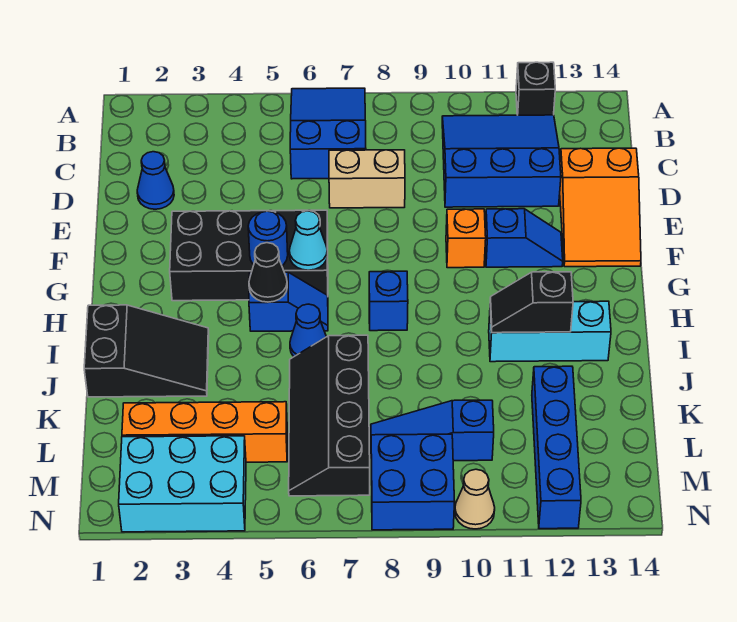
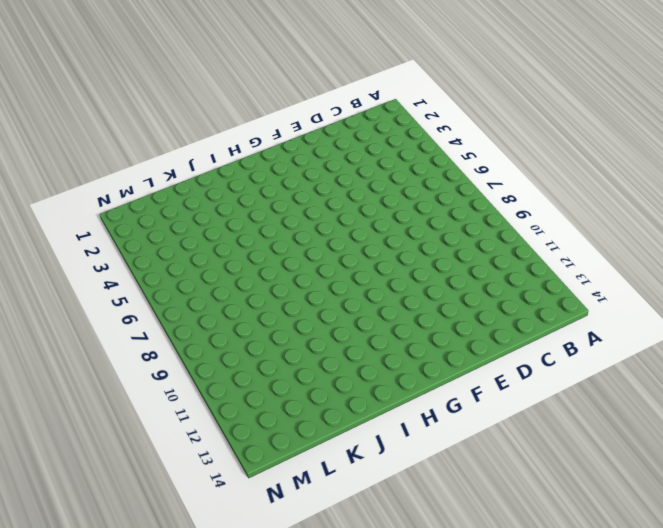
none -> blue 2x3 slope [290,88,366,179]
none -> black 1x1 brick [516,62,555,115]
none -> blue 3x3 slope [442,115,561,207]

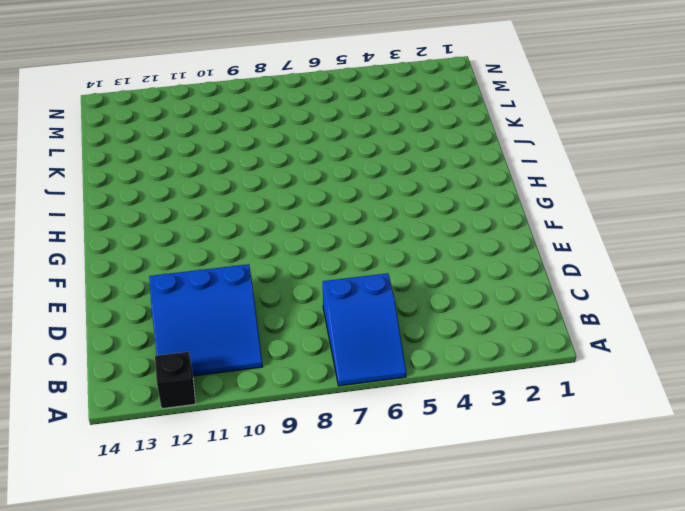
none -> blue 1x1 cone [137,152,174,209]
none -> tan 1x2 brick [329,150,405,208]
none -> orange 2x3 slope [560,148,641,267]

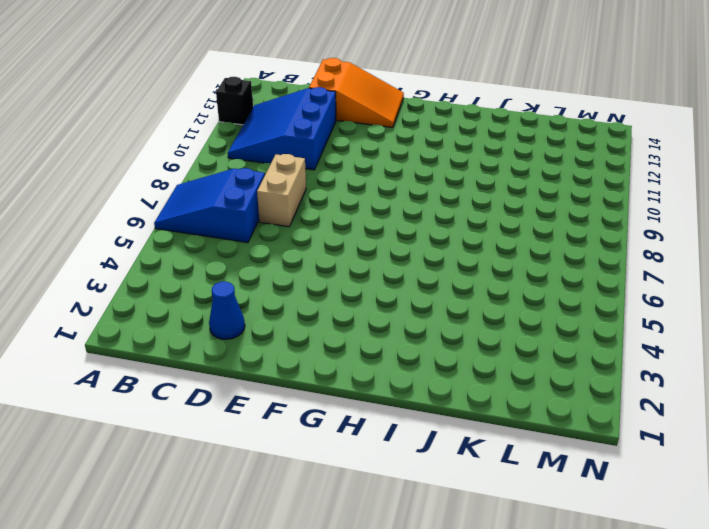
none -> black 2x4 brick [170,210,328,301]
none -> orange 1x1 brick [446,209,486,268]
none -> blue 1x2 slope [485,209,563,267]

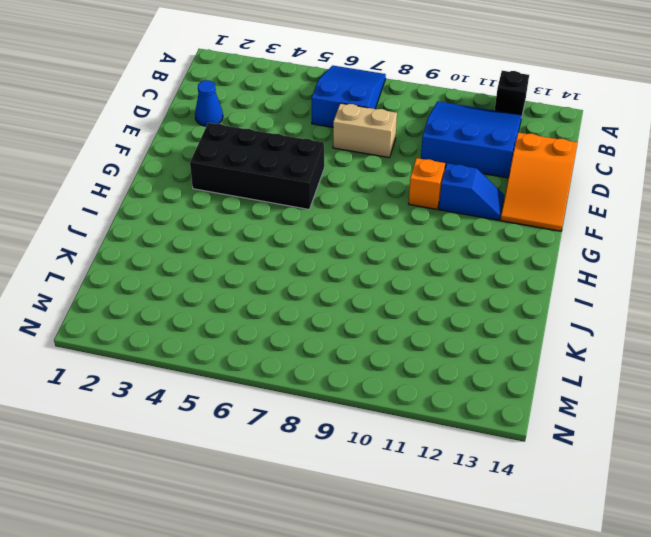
none -> blue 1x2 slope [249,272,328,331]
none -> blue 1x1 brick [369,271,408,331]
none -> black 2x3 slope [84,305,209,397]

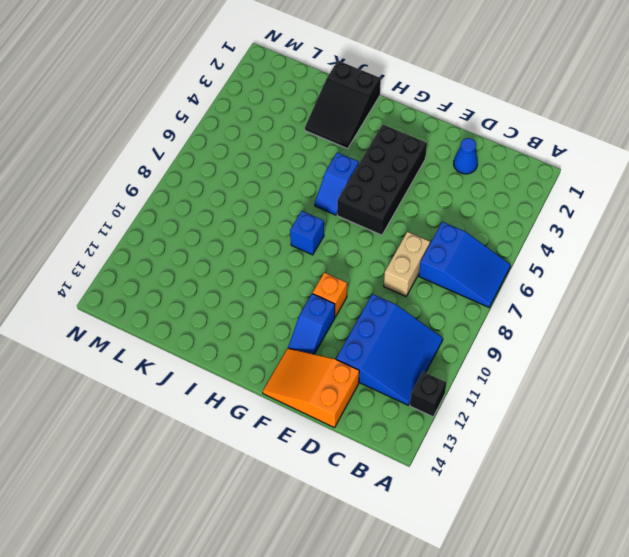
none -> blue 1x1 cone [290,304,326,357]
none -> cyan 1x3 brick [489,301,611,362]
none -> black 2x4 slope [289,335,370,496]

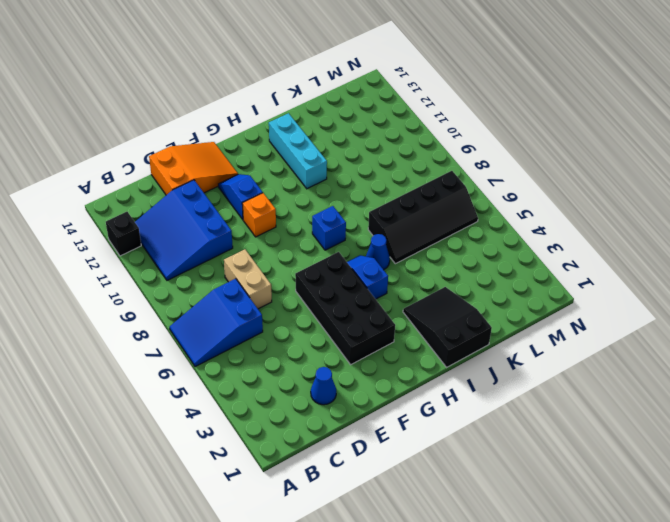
none -> blue 1x4 brick [532,366,581,529]
none -> orange 1x4 brick [122,402,287,462]
none -> blue 1x3 slope [371,400,494,461]

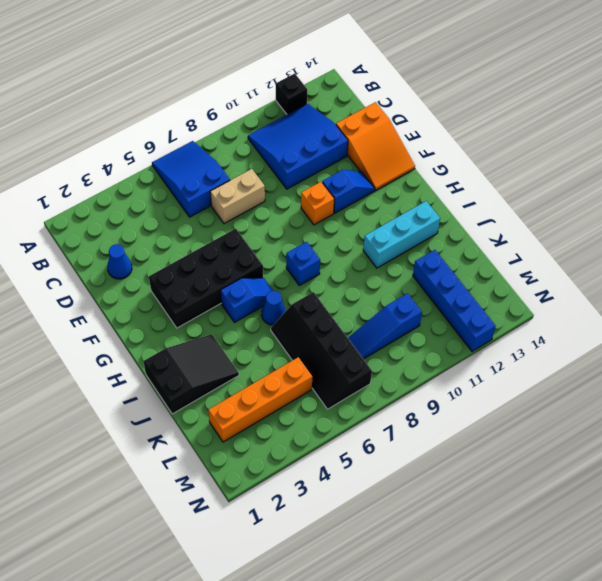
none -> cyan 2x3 brick [119,436,246,532]
none -> blue 2x2 brick [371,434,455,530]
none -> tan 1x1 cone [455,469,495,529]

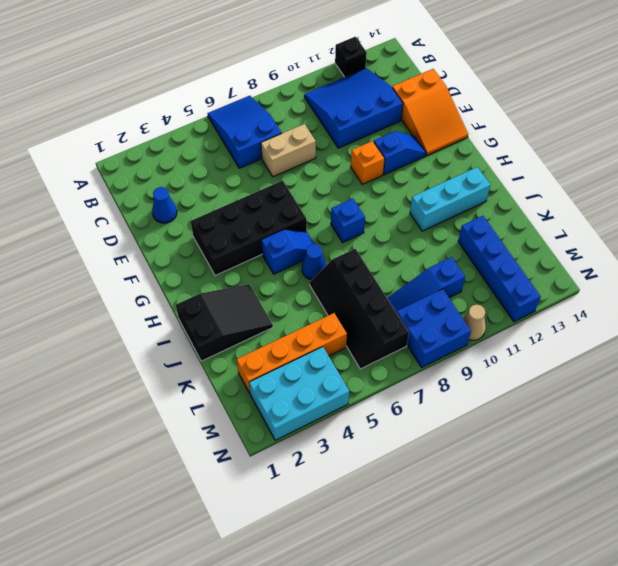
none -> blue 1x1 round brick [248,211,288,265]
none -> cyan 1x1 cone [289,211,327,270]
none -> black 1x1 cone [249,243,287,302]

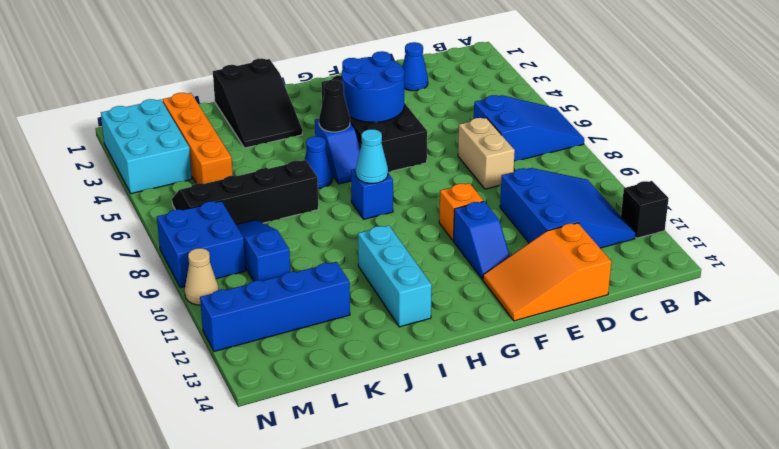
blue 2x2 round brick [342,51,404,122] -> blue 1x1 round brick [248,211,288,265]
cyan 1x1 cone [356,129,388,184] -> cyan 1x1 cone moved to [289,211,327,270]
none -> black 1x2 slope [490,272,573,333]

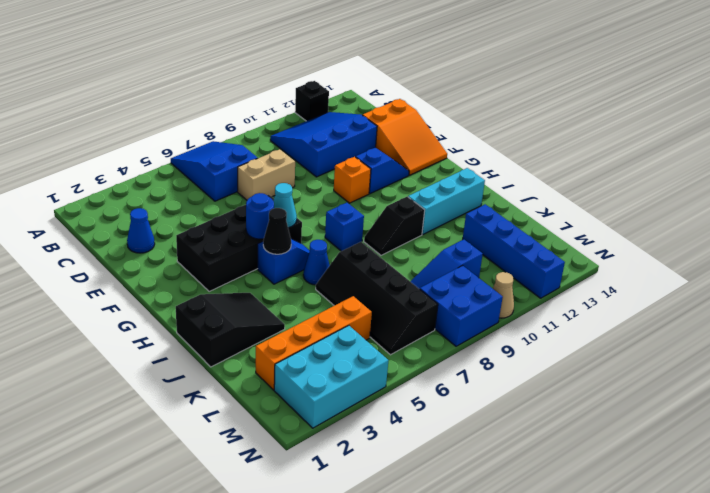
black 1x2 slope [364,197,425,255] -> black 1x2 slope moved to [490,272,573,333]

